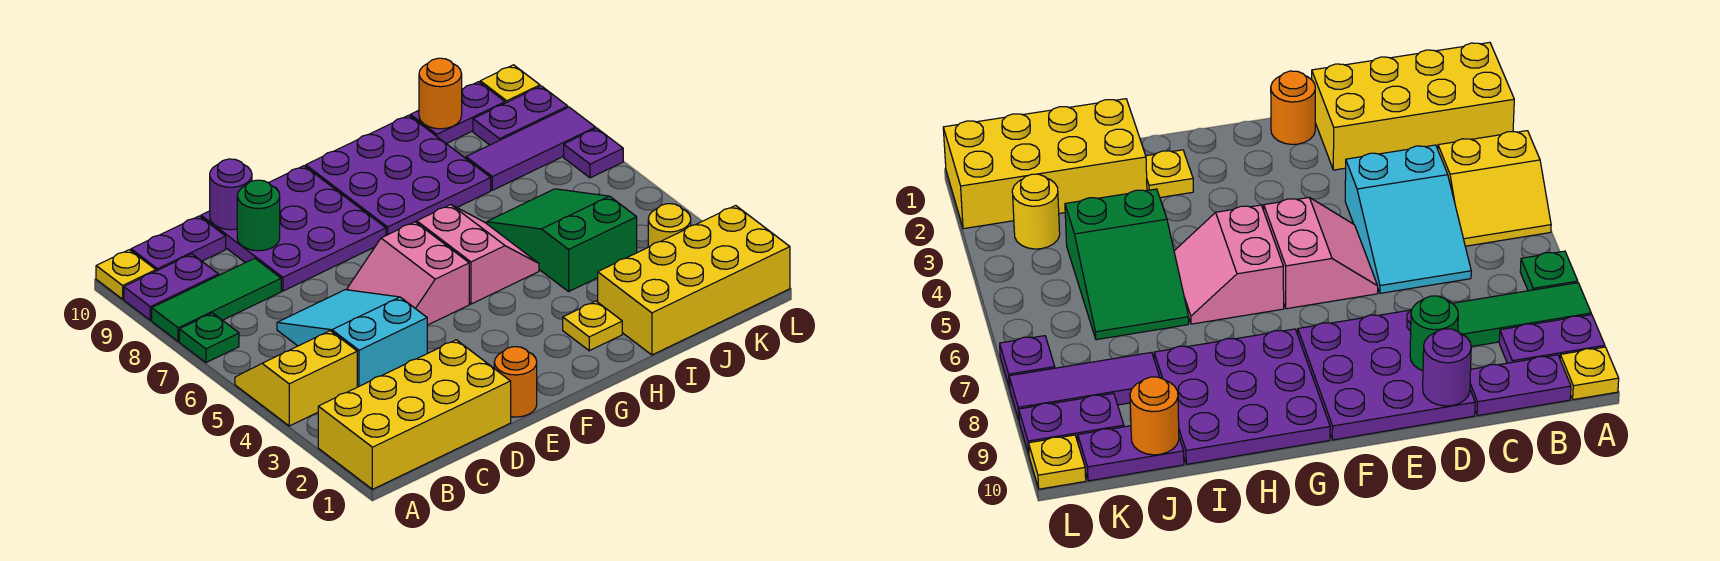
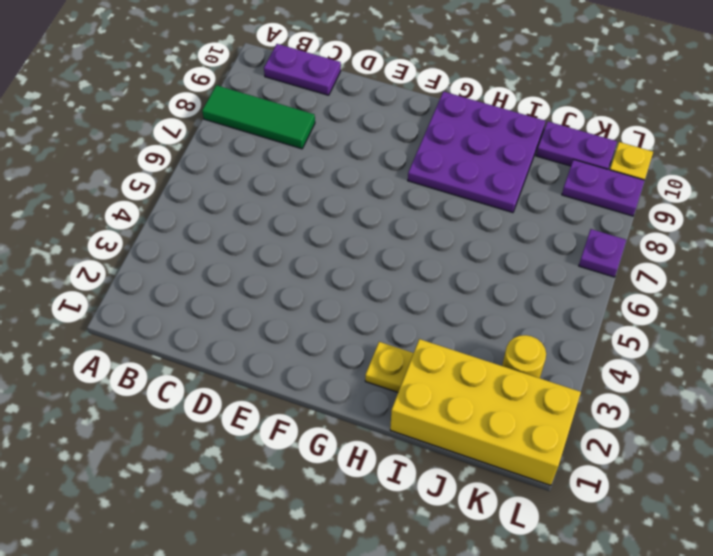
none -> yellow 2x4 brick [318,340,511,489]
none -> yellow 2x2 slope [235,331,357,426]
none -> green 1x1 plate [179,313,239,363]

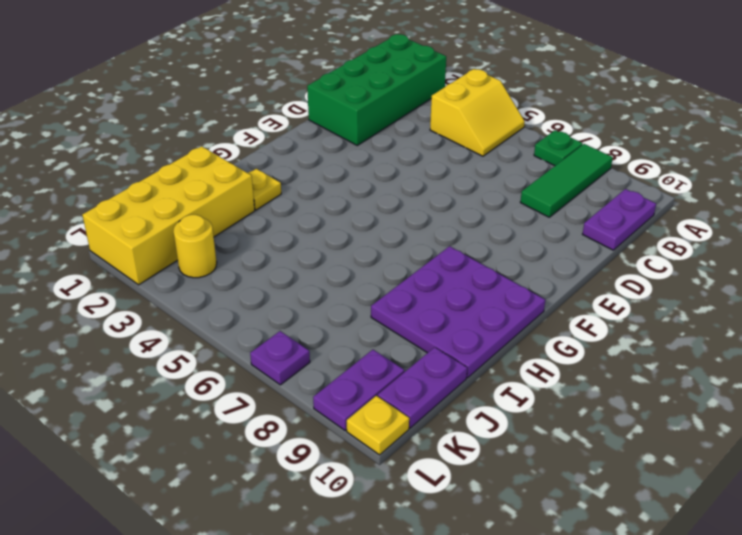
green 2x4 brick [307,34,446,145] -> yellow 2x4 brick [318,340,511,489]
none -> purple 1x2 plate [124,254,219,320]
none -> yellow 1x1 plate [96,250,156,299]
none -> cyan 2x3 slope [277,290,427,387]

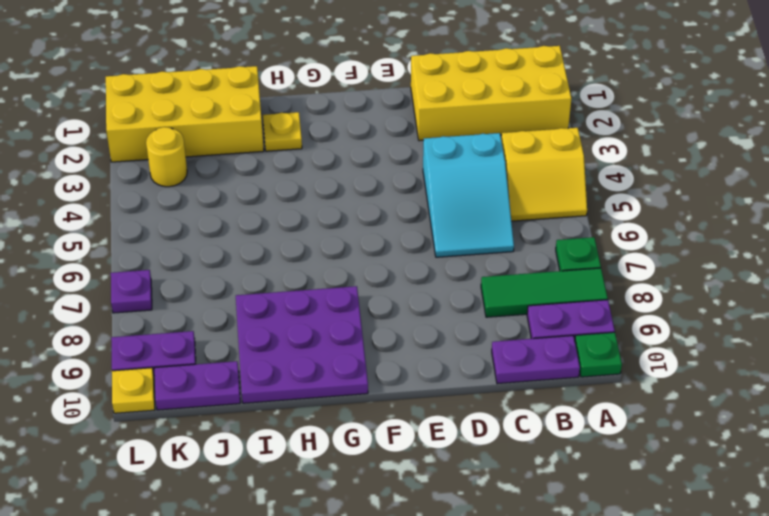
green 1x1 plate [575,332,622,377] -> yellow 1x1 plate [96,250,156,299]
none -> purple 3x3 plate [201,166,386,291]
none -> orange 1x1 round brick [494,347,537,417]
none -> pink 2x2 slope [347,222,469,325]

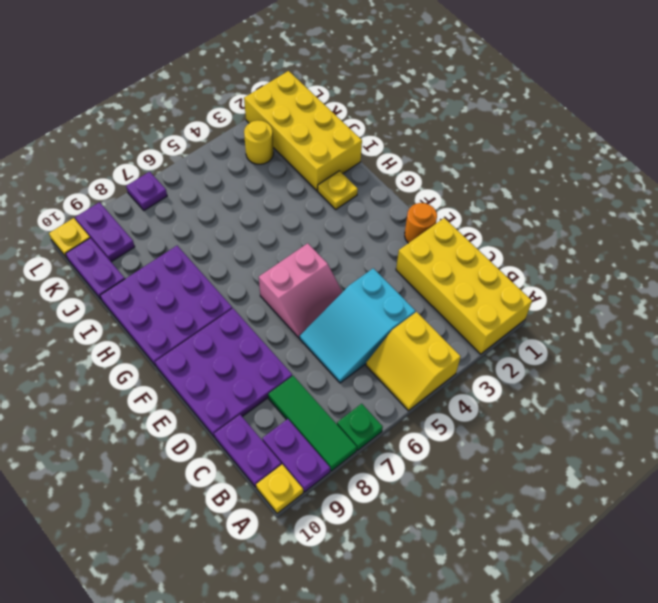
none -> pink 2x2 slope [417,205,539,304]
none -> green 2x3 slope [487,189,637,291]
none -> purple 1x3 tile [466,107,596,190]

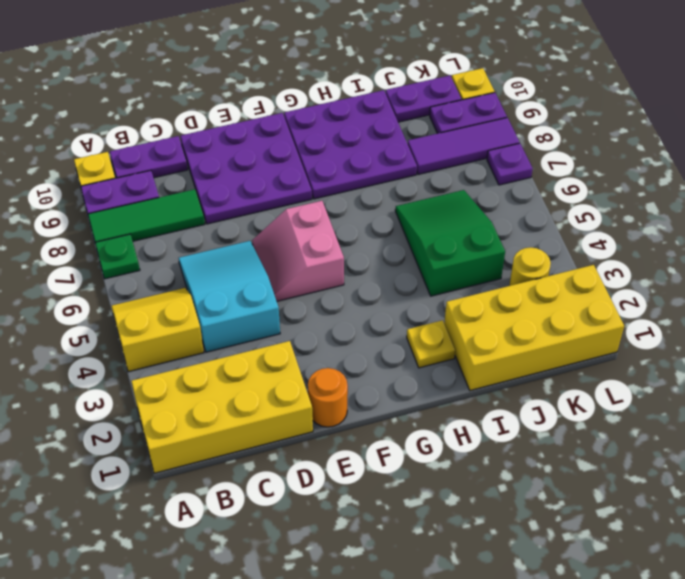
none -> pink 2x2 slope [417,205,539,304]
none -> green 1x1 round brick [237,180,280,251]
none -> purple 1x1 round brick [210,159,252,230]

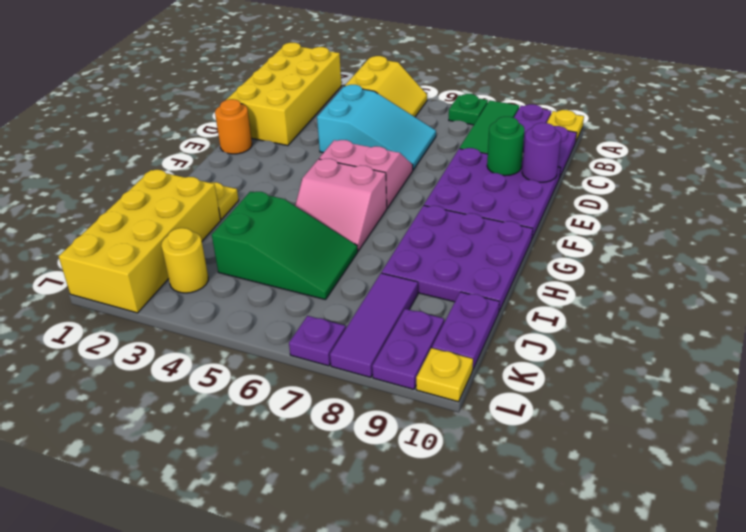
none -> orange 1x1 round brick [419,58,462,129]

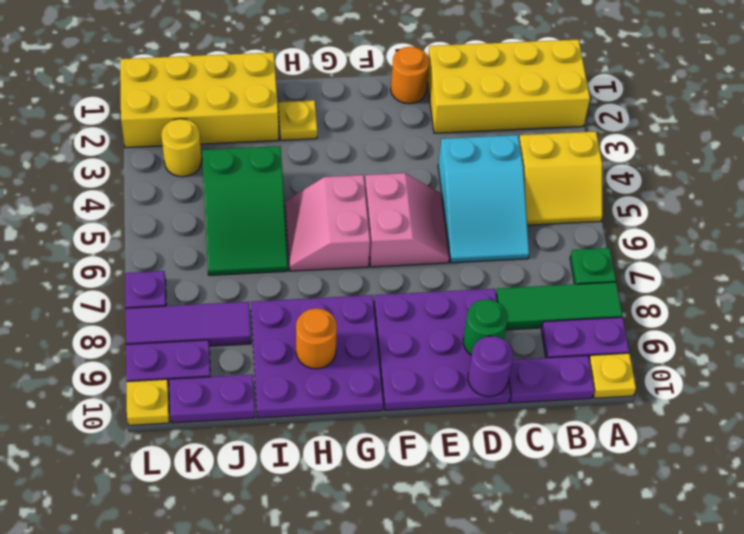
orange 1x1 round brick [296,308,337,369] -> orange 1x1 round brick moved to [419,58,462,129]

